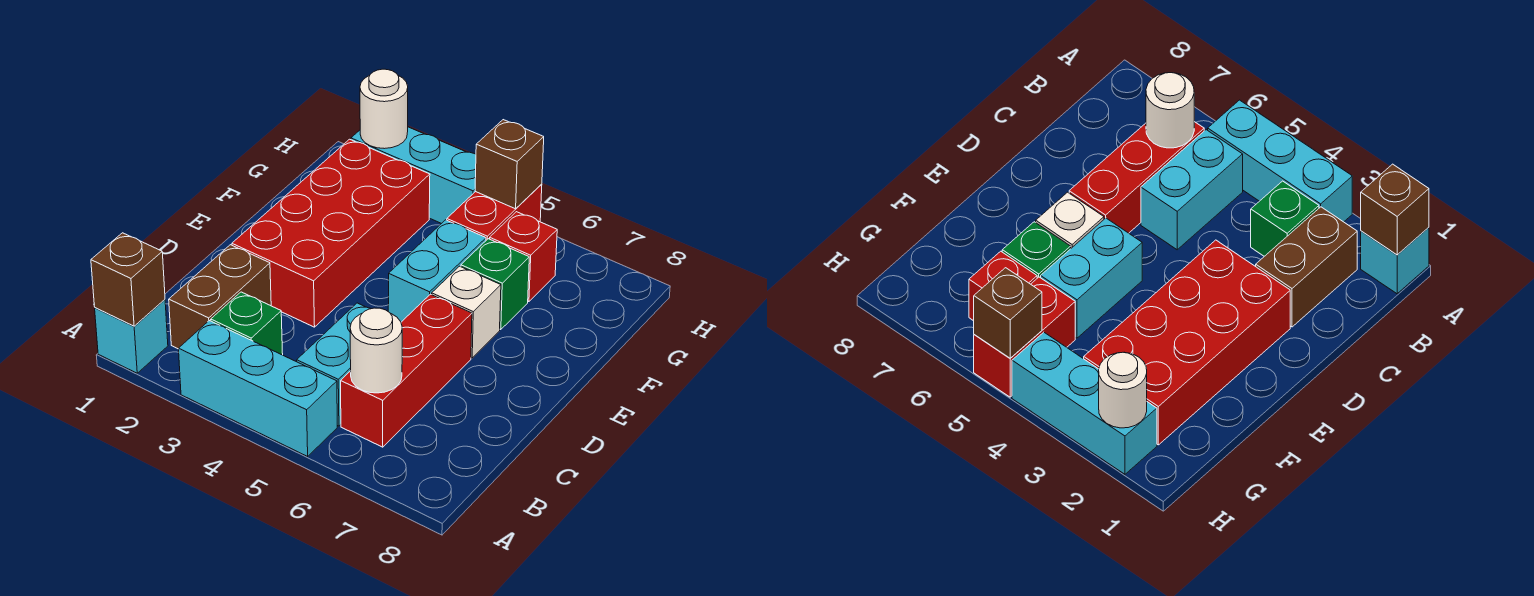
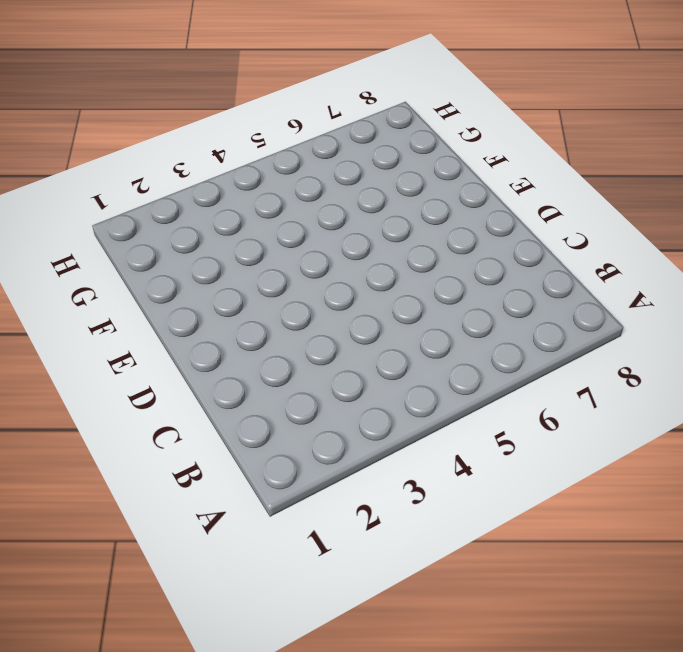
none -> cyan 1x1 brick [95,300,168,373]
none -> cyan 1x3 brick [179,321,337,456]
none -> brown 1x2 brick [169,245,271,349]

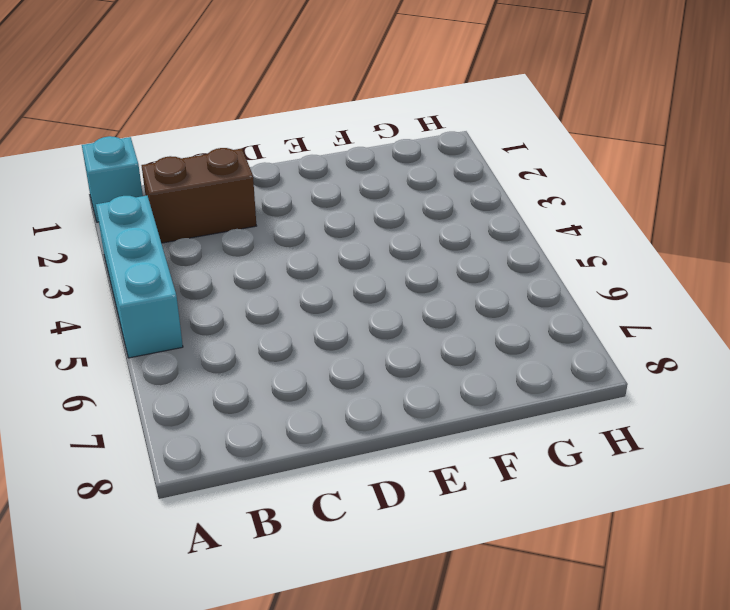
none -> green 1x1 brick [211,292,283,355]
none -> cyan 1x2 brick [297,303,371,426]
none -> red 1x3 brick [341,294,472,447]

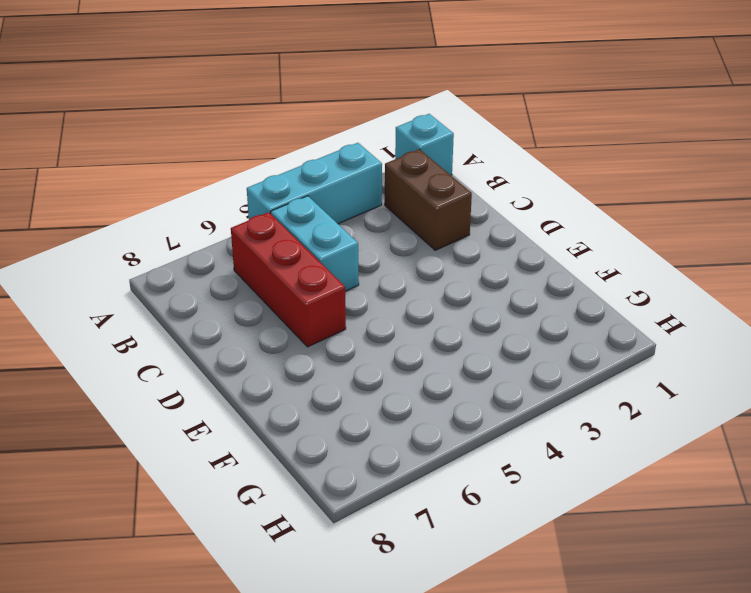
none -> green 1x1 brick [211,292,283,355]
none -> red 2x4 brick [232,139,430,327]
none -> cyan 1x2 brick [388,220,486,322]

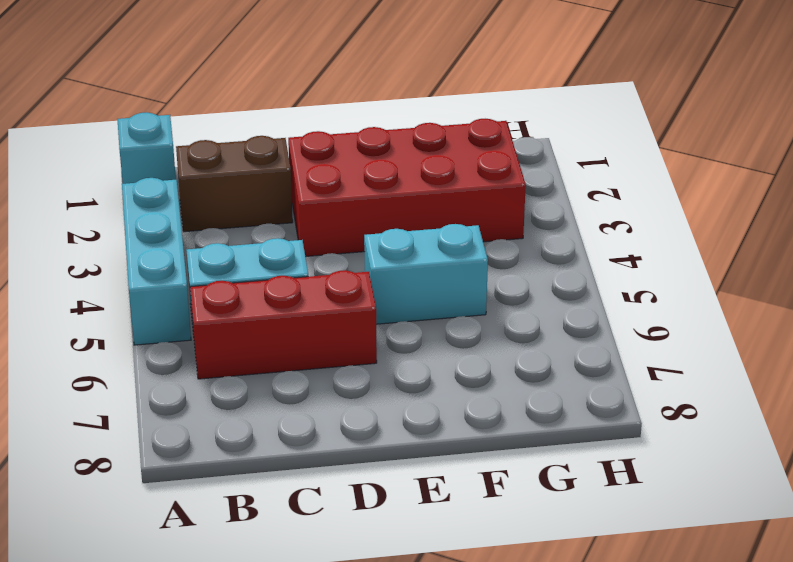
none -> green 1x1 brick [211,292,283,355]
none -> white 1x1 brick [432,266,501,358]
none -> green 1x1 brick [461,239,529,330]

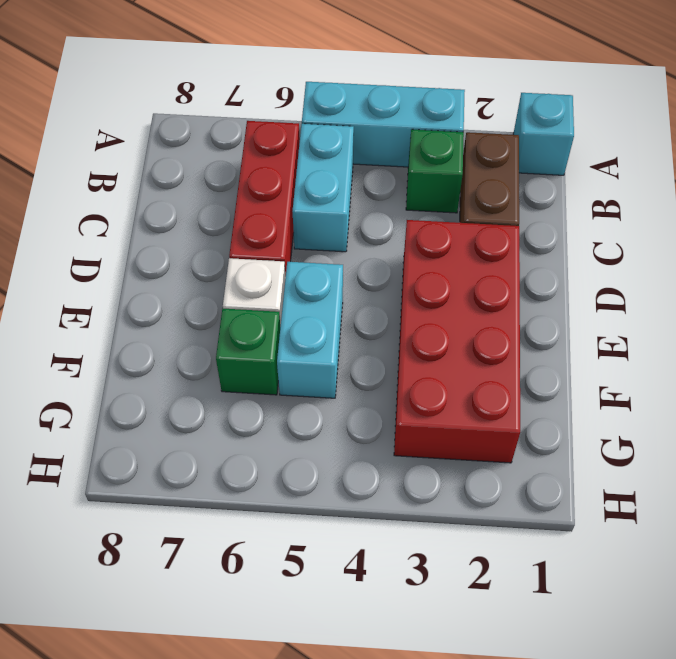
none -> red 1x2 brick [447,184,542,240]
none -> red 1x1 brick [490,212,557,302]
none -> cyan 1x3 brick [351,127,476,224]

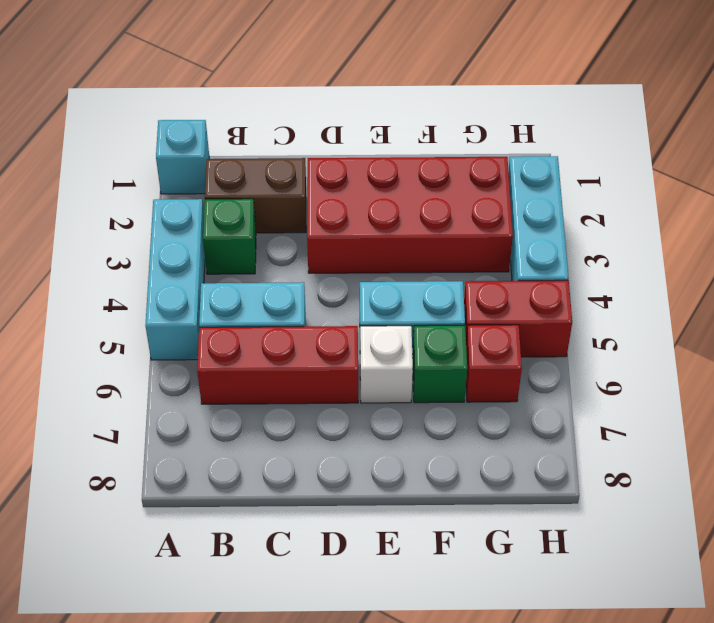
none -> brown 1x1 brick [91,233,165,326]
none -> white 1x1 round brick [350,308,402,393]
none -> white 1x1 round brick [360,69,408,149]

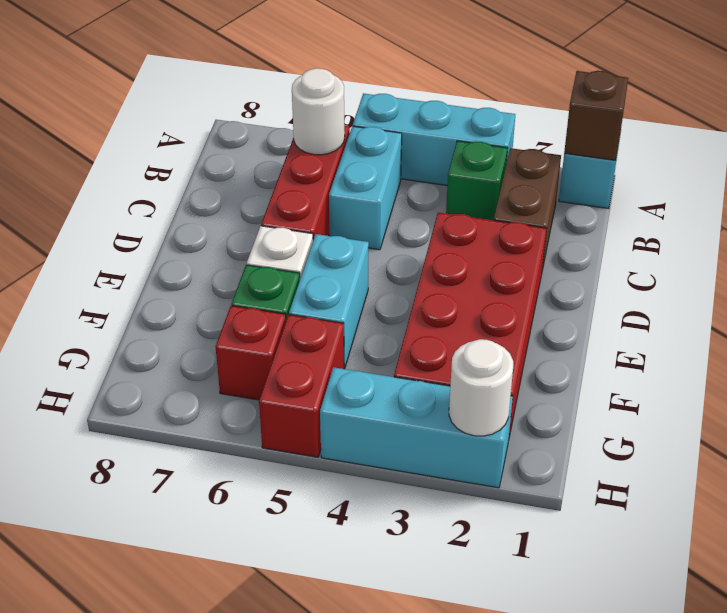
none -> brown 1x1 brick [475,120,544,209]

